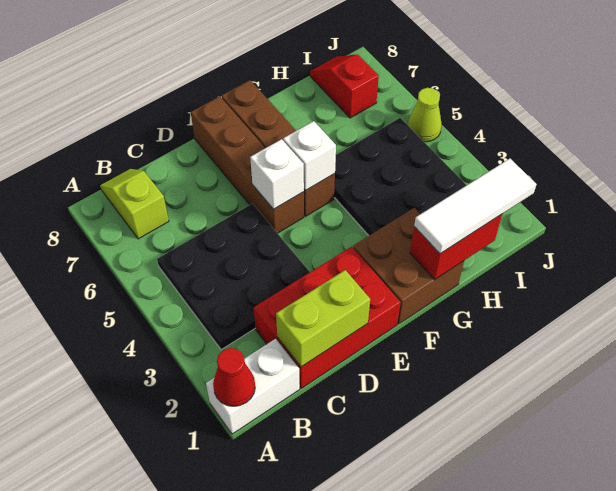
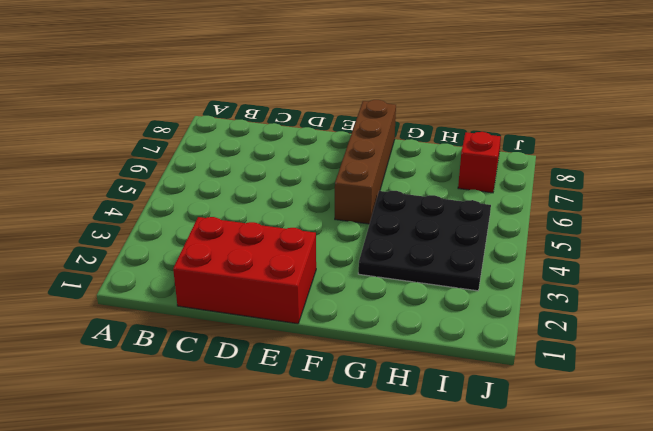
none -> white 1x2 brick [206,339,300,434]
none -> black 3x3 plate [157,204,310,350]
none -> lime 1x2 slope [100,169,169,239]

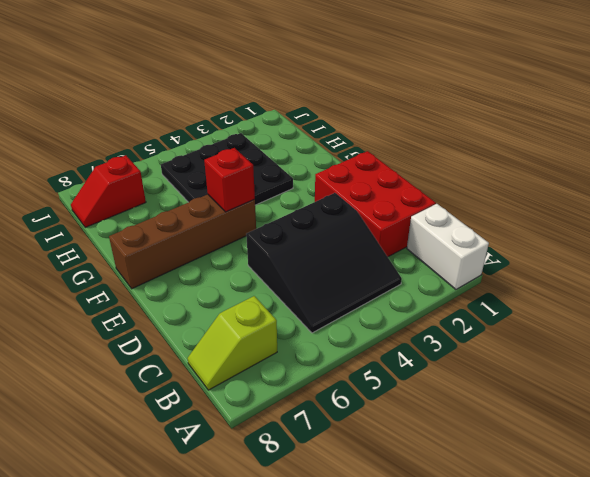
black 3x3 slope [246,193,402,333] -> black 3x3 plate [157,204,310,350]
red 1x1 brick [204,148,255,212] -> white 1x1 brick [283,121,336,191]
none -> brown 1x4 brick [191,96,304,233]
none -> brown 2x2 brick [353,208,464,324]
none -> lime 1x1 cone [408,88,442,142]

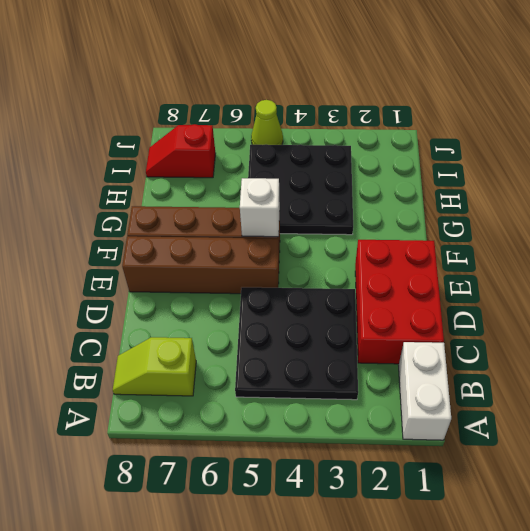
none -> brown 2x2 brick [353,208,464,324]
none -> red 1x1 cone [213,348,255,406]
none -> lime 1x2 brick [276,270,370,367]

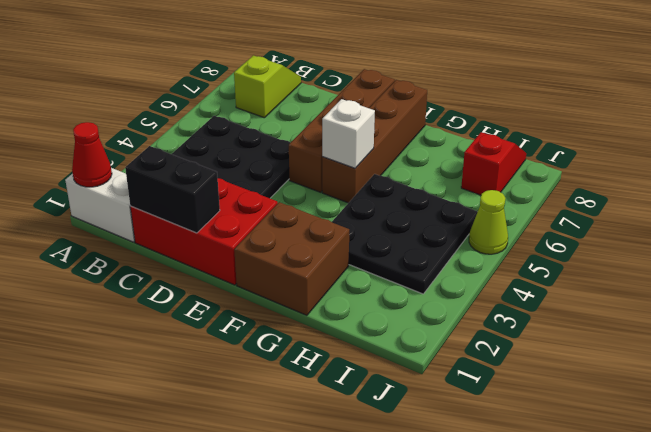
black 1x2 brick [125,146,220,233] -> lime 1x2 brick [276,270,370,367]
none -> white 1x1 brick [250,139,304,209]
none -> red 1x2 brick [410,214,502,280]
none -> white 1x3 tile [414,159,536,254]

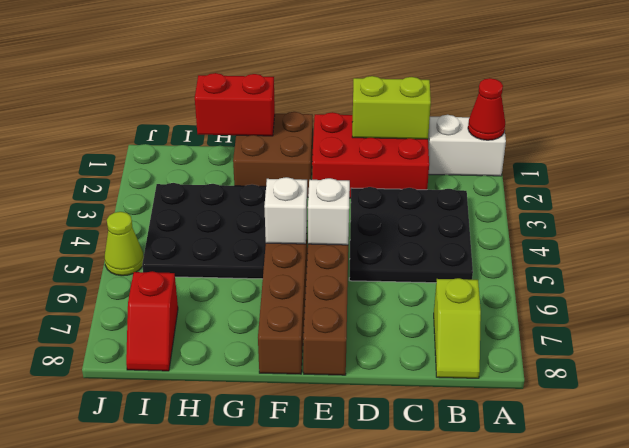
none -> white 1x3 tile [414,159,536,254]

